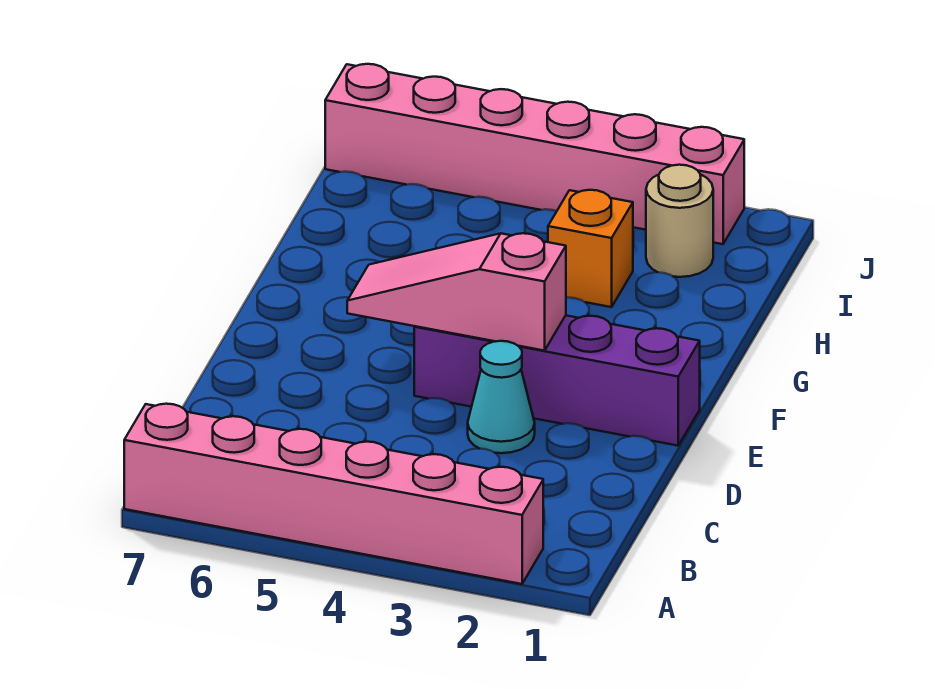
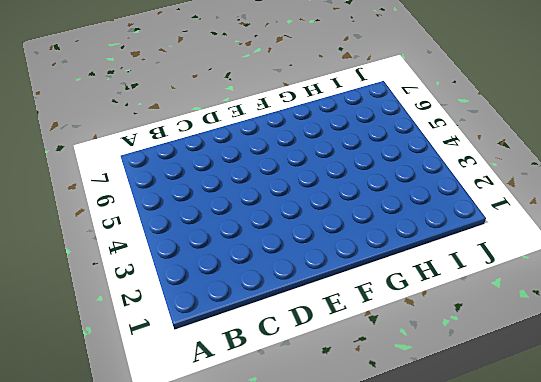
none -> pink 1x6 brick [124,404,543,584]
none -> cyan 1x1 cone [468,341,535,453]

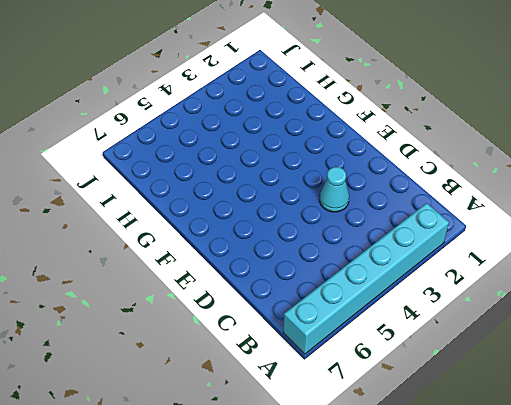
cyan 1x6 brick [283,203,449,354] -> pink 1x6 brick [124,404,543,584]
none -> purple 1x4 brick [414,316,700,446]
none -> orange 1x1 brick [548,190,633,307]

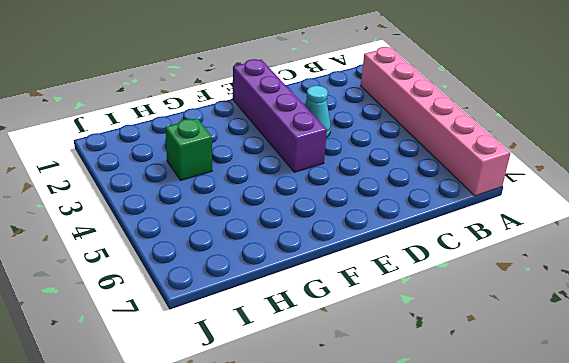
green 1x1 brick [166,118,212,180] -> orange 1x1 brick [548,190,633,307]
none -> tan 1x1 round brick [646,165,713,277]
none -> pink 1x6 brick [325,64,744,244]

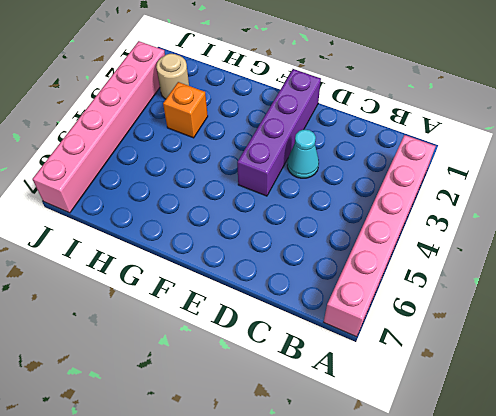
none -> pink 1x3 slope [347,233,566,351]

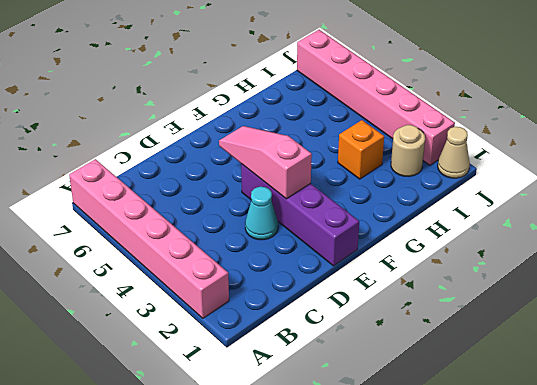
tan 1x1 cone [438,127,470,178] -> none

